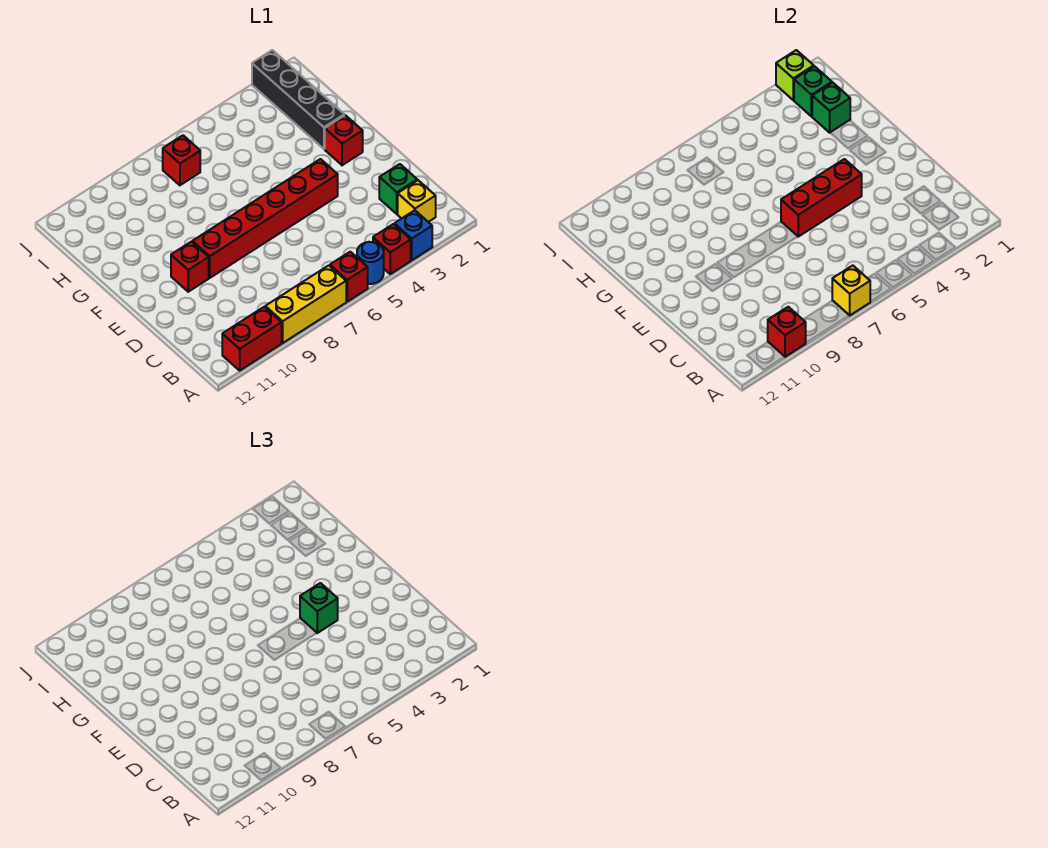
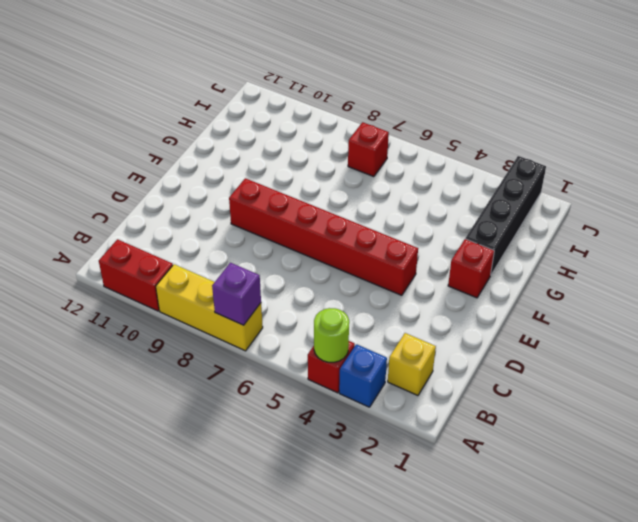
lime 1x1 round brick [314,308,349,362] -> none
purple 1x1 brick [212,263,261,325] -> yellow 1x1 brick [832,265,870,315]
none -> blue 1x1 round brick [357,242,384,284]
none -> red 1x1 brick [330,252,368,302]
none -> green 1x1 brick [379,164,417,214]

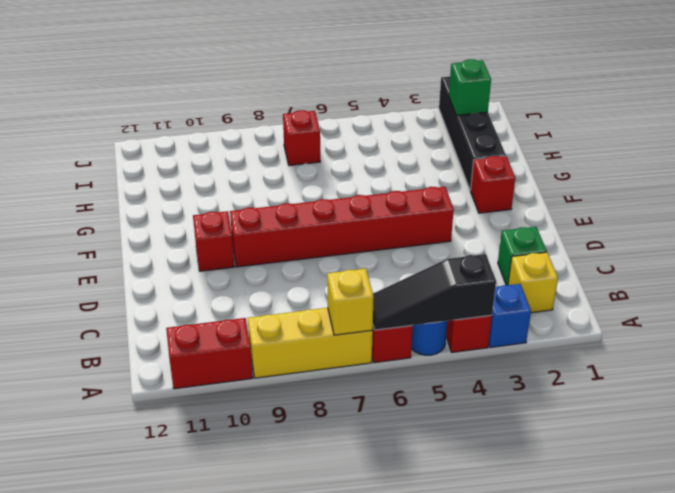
black 1x3 slope [373,254,496,330] -> none
none -> red 1x1 brick [768,307,806,357]
none -> red 1x3 brick [781,159,862,237]
none -> green 1x1 brick [812,83,850,133]

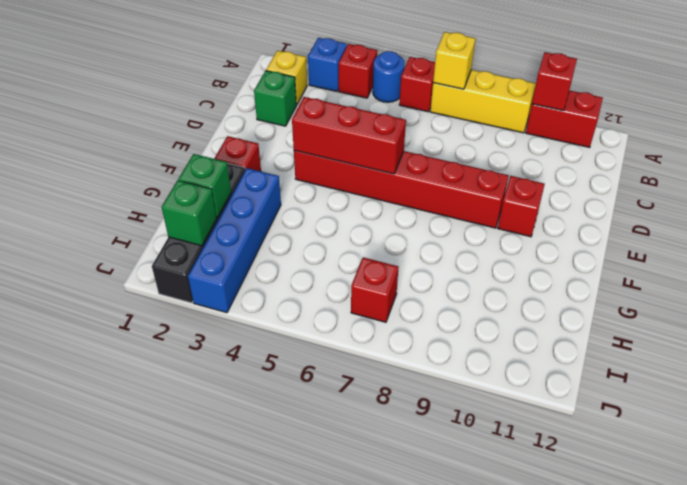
blue 1x4 brick [188,168,281,313] -> none
none -> lime 1x1 brick [776,50,814,100]
none -> green 1x1 brick [300,583,338,633]

